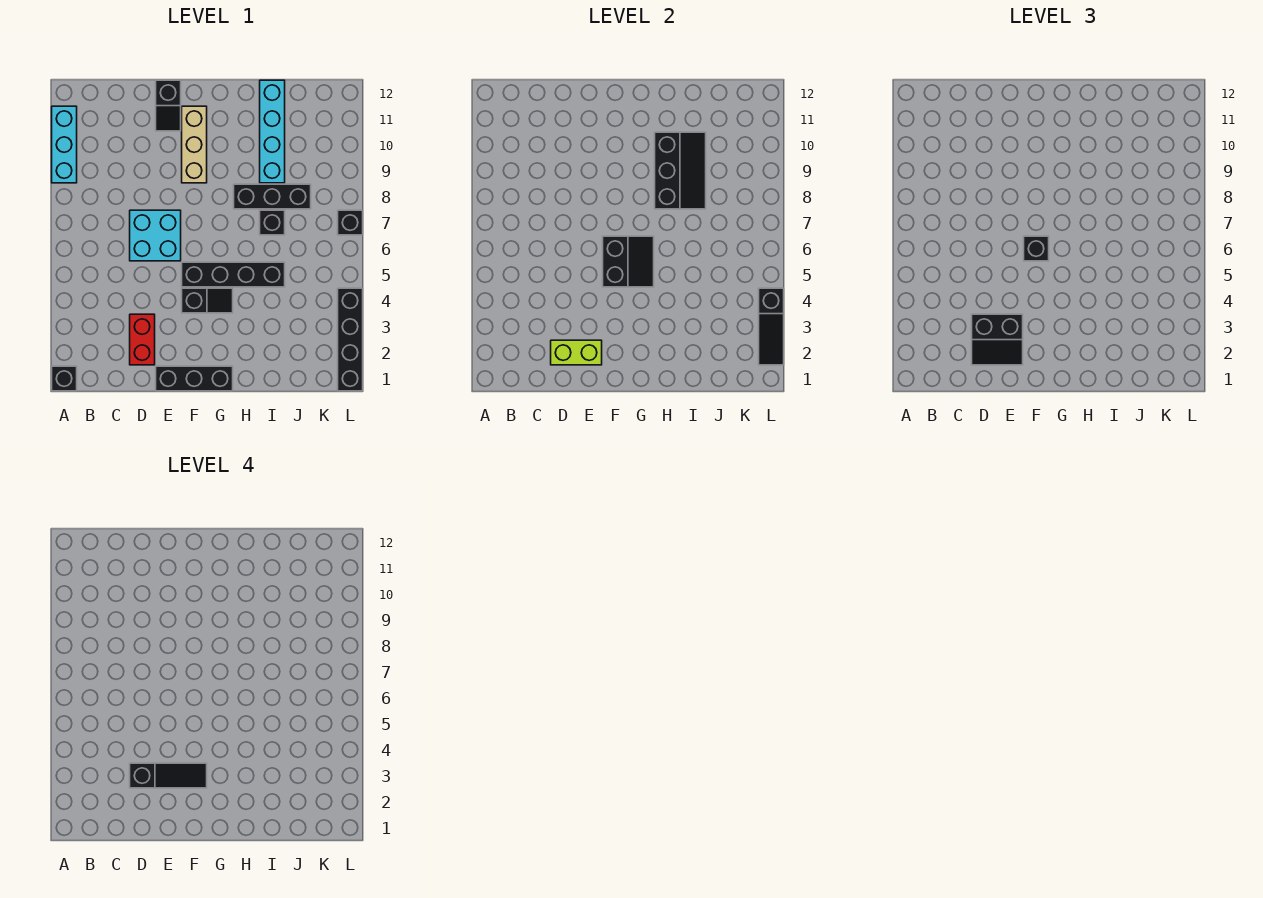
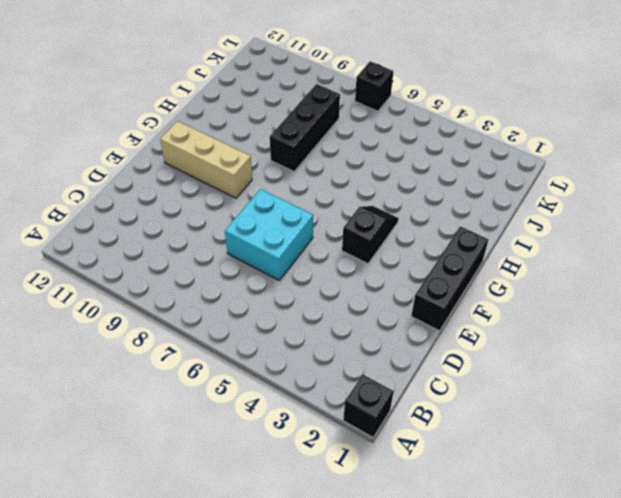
none -> cyan 1x3 brick [52,106,77,183]
none -> red 1x2 brick [130,314,155,365]
none -> black 1x2 slope [156,80,181,131]

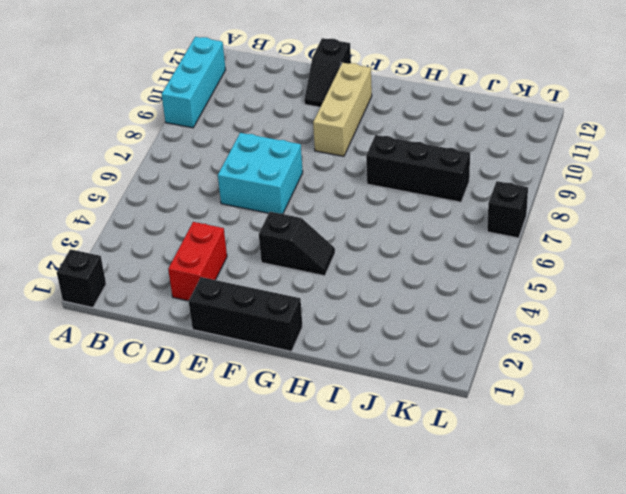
none -> black 1x4 brick [182,262,285,287]
none -> black 1x1 brick [260,210,285,235]
none -> cyan 1x4 brick [260,80,285,183]

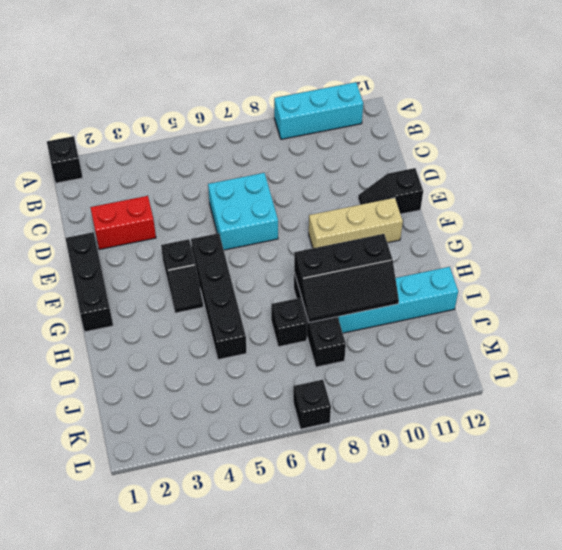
none -> black 1x4 brick [338,288,363,391]
none -> lime 1x2 brick [551,340,602,365]
none -> black 2x2 slope [603,236,654,287]

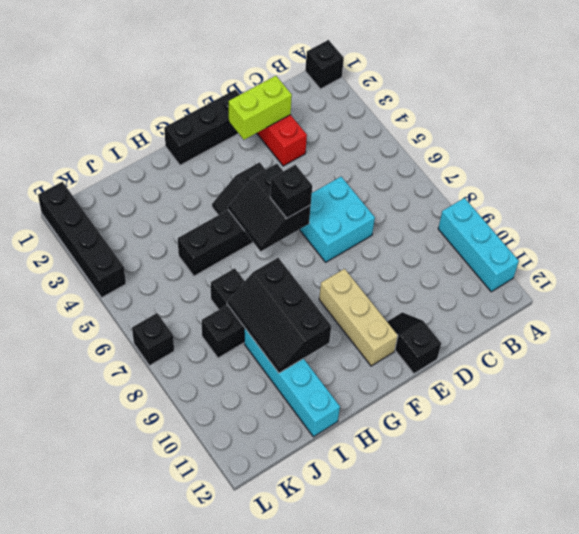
none -> black 1x3 slope [759,288,784,365]
none -> black 2x2 slope [972,314,1023,365]
none -> black 1x3 slope [130,763,207,788]

